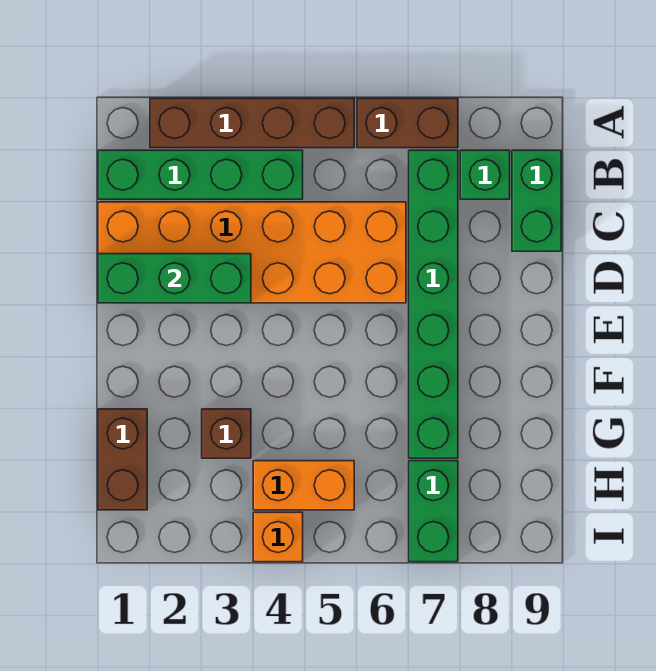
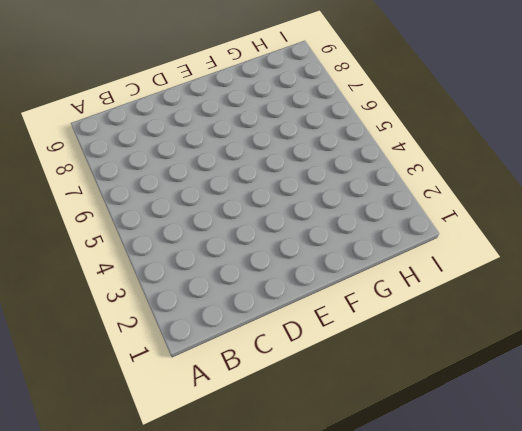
none -> brown 1x4 brick [150,98,354,148]
none -> brown 1x2 brick [357,98,458,148]
none -> green 1x4 brick [98,150,303,199]

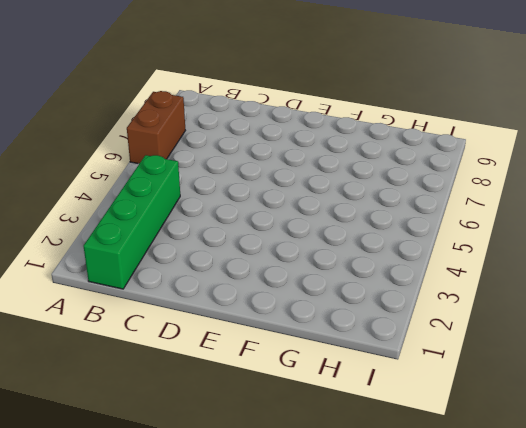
none -> brown 1x4 brick [150,98,354,148]
none -> green 1x6 brick [409,150,458,458]
none -> green 1x1 brick [460,150,510,199]

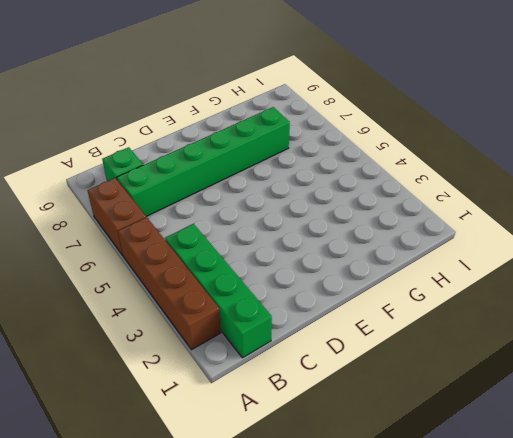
none -> green 1x2 brick [512,150,561,251]
none -> orange 2x6 brick [98,202,406,303]
none -> brown 1x2 brick [98,409,147,510]

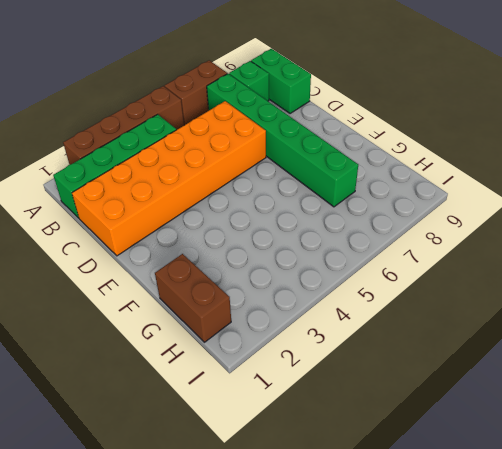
none -> brown 1x1 brick [202,409,251,458]
none -> orange 1x2 brick [253,461,354,510]
none -> green 1x2 brick [409,461,458,562]

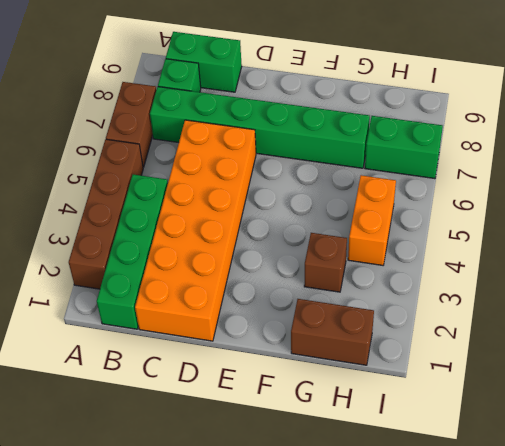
none -> orange 1x1 brick [253,512,303,562]
none -> green 1x3 brick [98,254,251,303]

